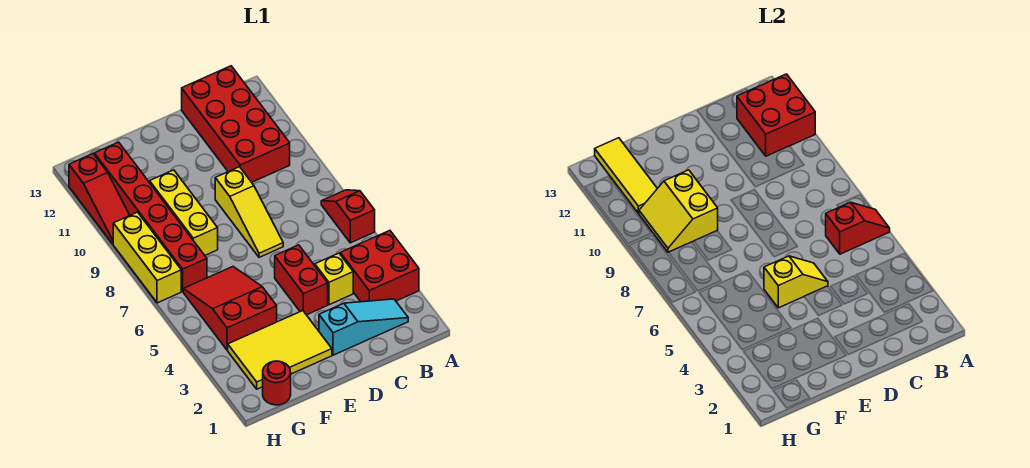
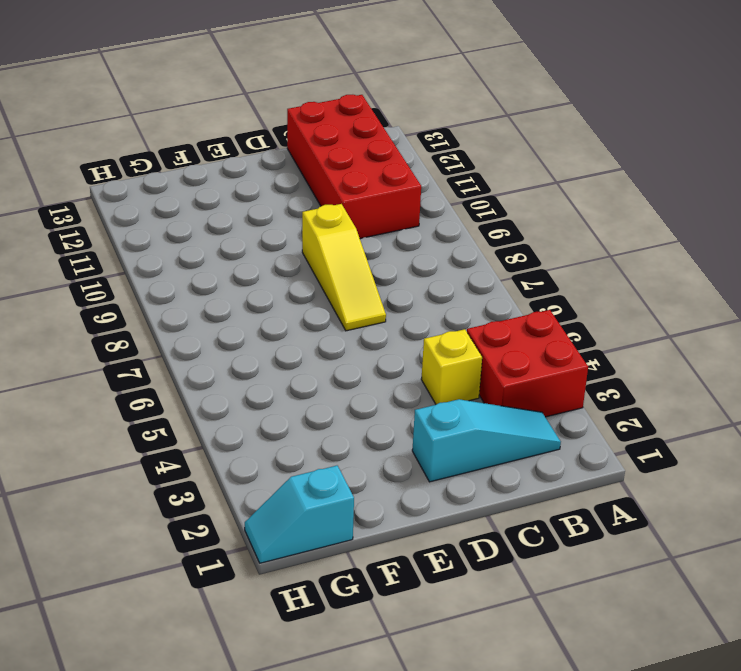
cyan 1x2 slope [245,466,354,563] -> red 1x1 round brick [263,361,291,405]
none -> red 1x2 slope [321,190,375,243]
none -> red 1x2 brick [275,245,328,315]
none -> yellow 2x3 tile [228,311,332,389]

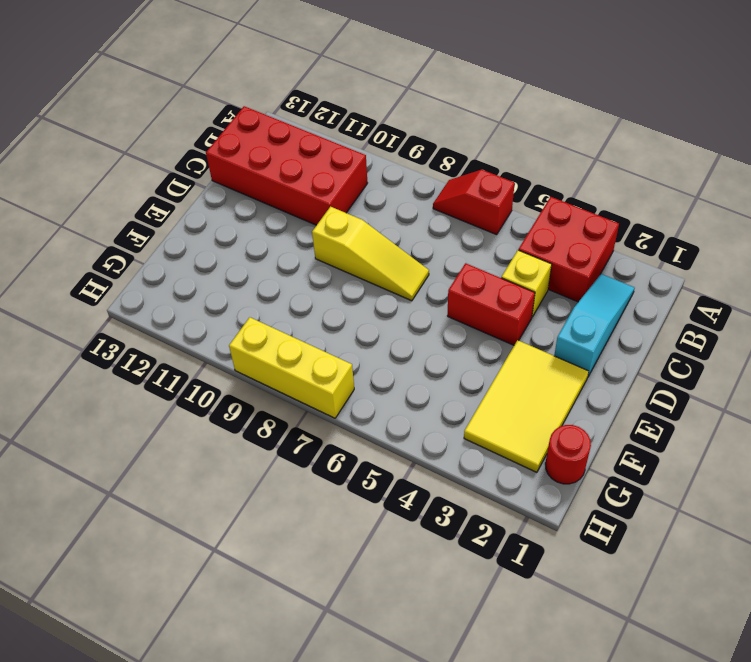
none -> red 2x3 slope [183,267,277,350]
none -> yellow 1x3 brick [150,170,218,255]
none -> red 1x6 brick [94,142,207,291]

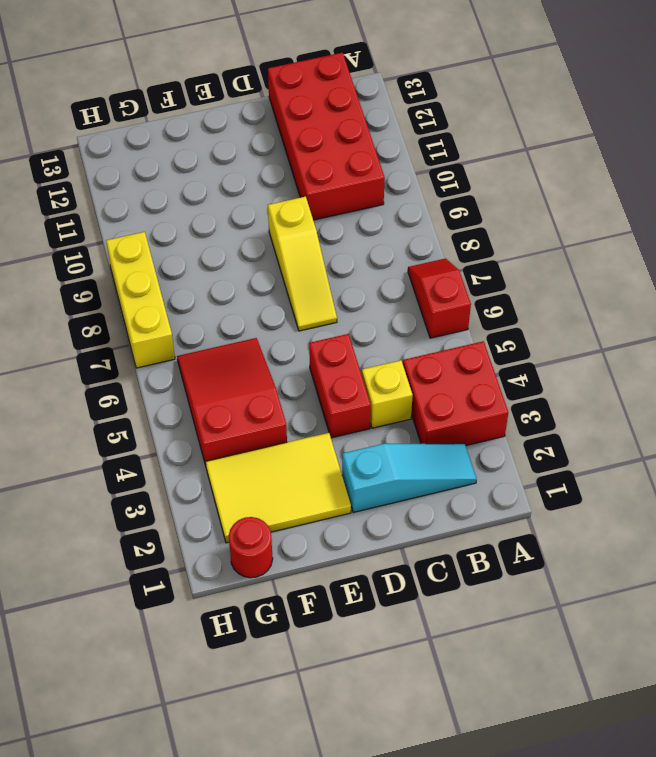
none -> yellow 1x3 brick [150,170,218,255]
none -> red 1x6 brick [94,142,207,291]
none -> red 1x3 slope [69,154,130,244]

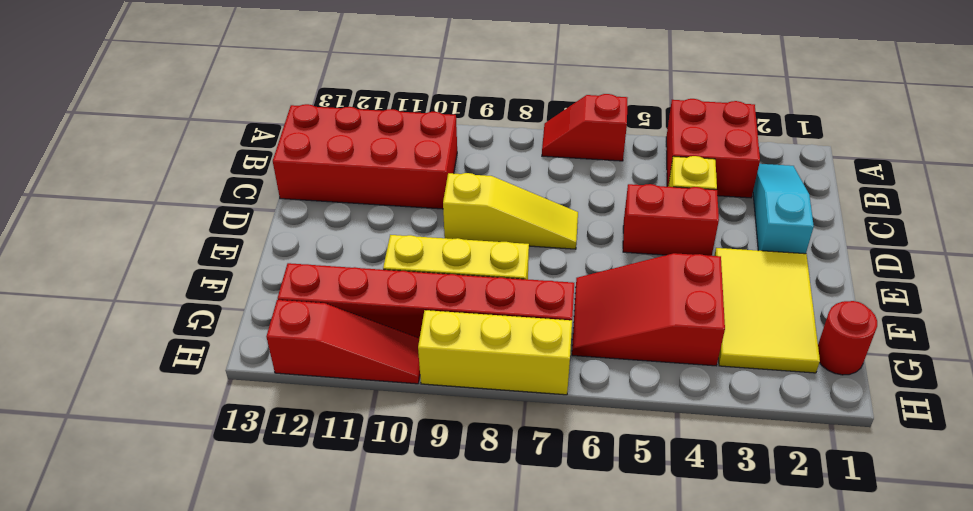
none -> red 1x2 slope [826,202,890,254]
none -> red 2x2 brick [737,74,815,156]
none -> yellow 1x2 slope [764,256,828,308]

